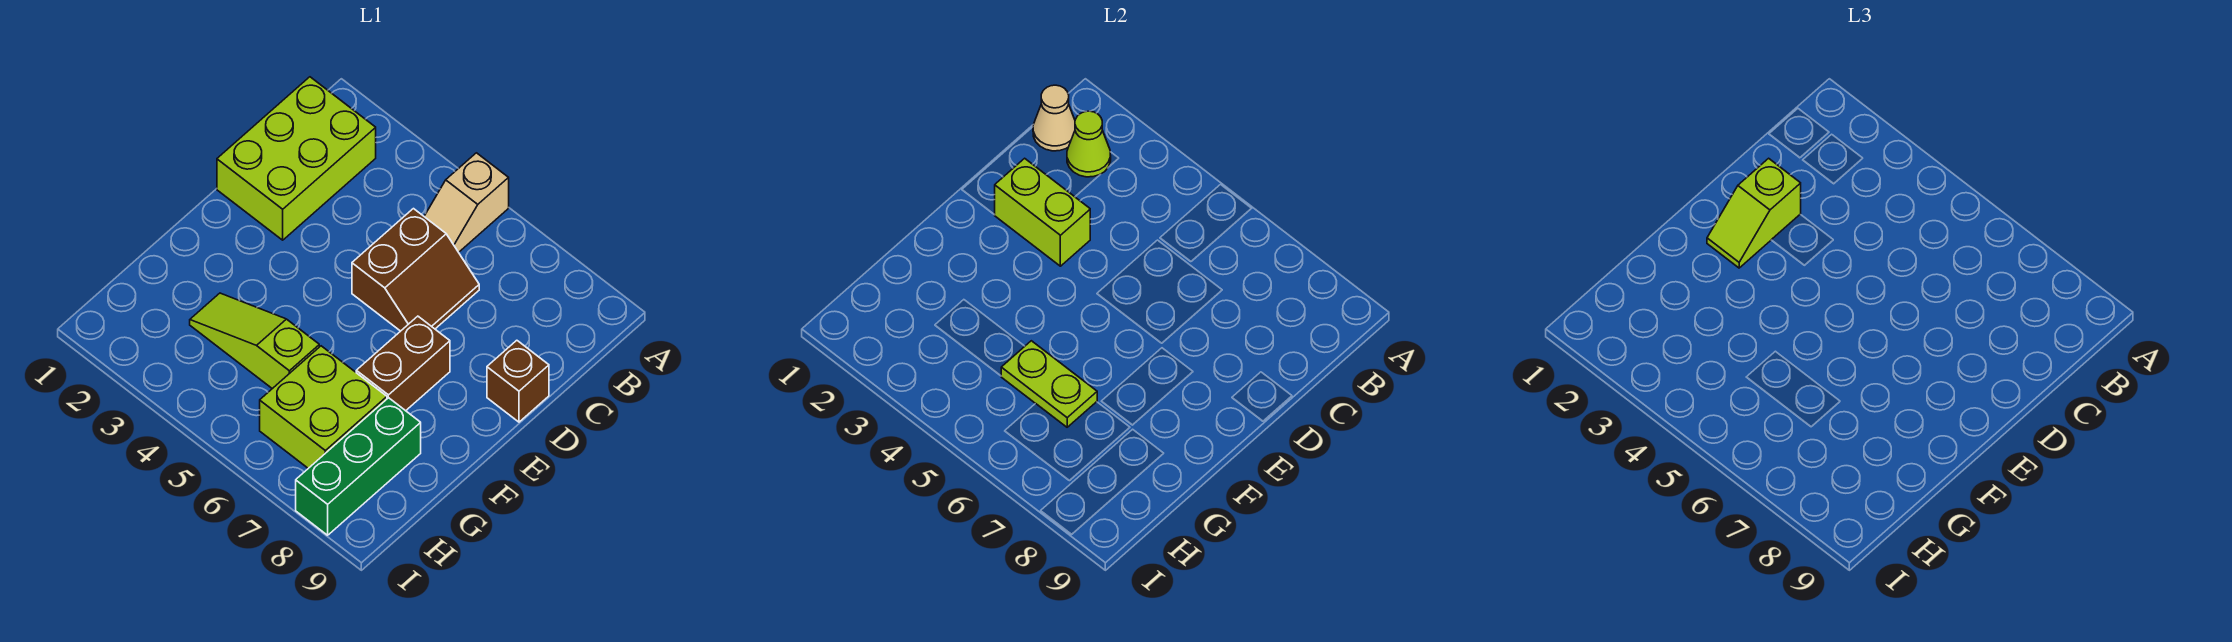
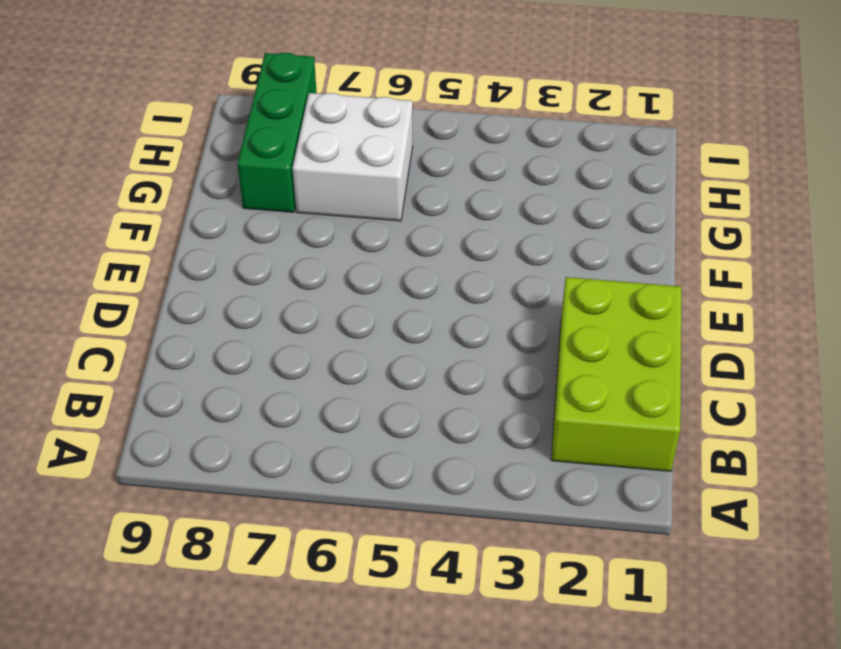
white 2x2 brick [292,93,413,221] -> lime 2x2 brick [260,346,387,468]
none -> tan 1x2 slope [424,153,509,252]
none -> brown 2x2 slope [352,209,479,331]
none -> brown 1x1 brick [487,340,549,422]

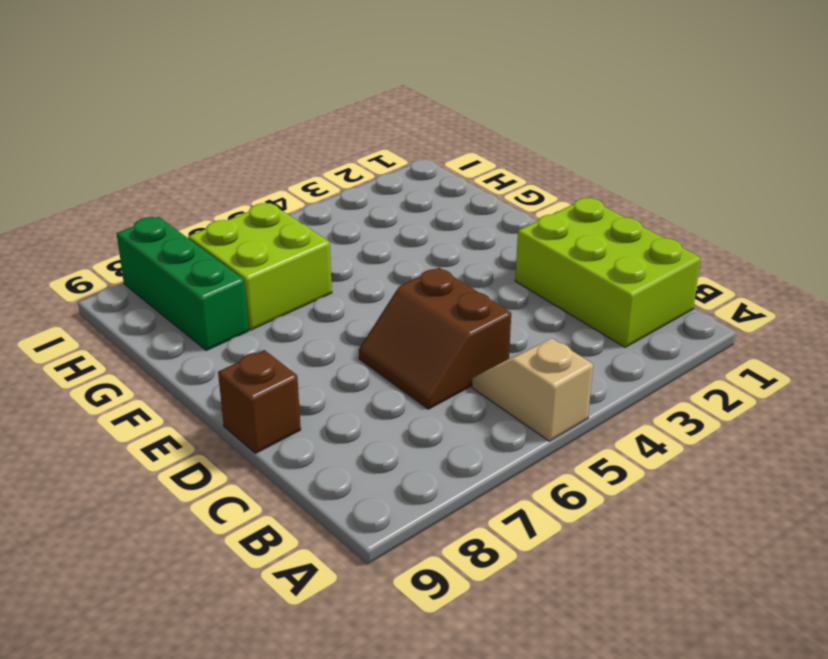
none -> brown 1x2 brick [356,316,450,411]
none -> lime 1x3 slope [190,293,319,389]
none -> tan 1x1 cone [1033,85,1075,151]

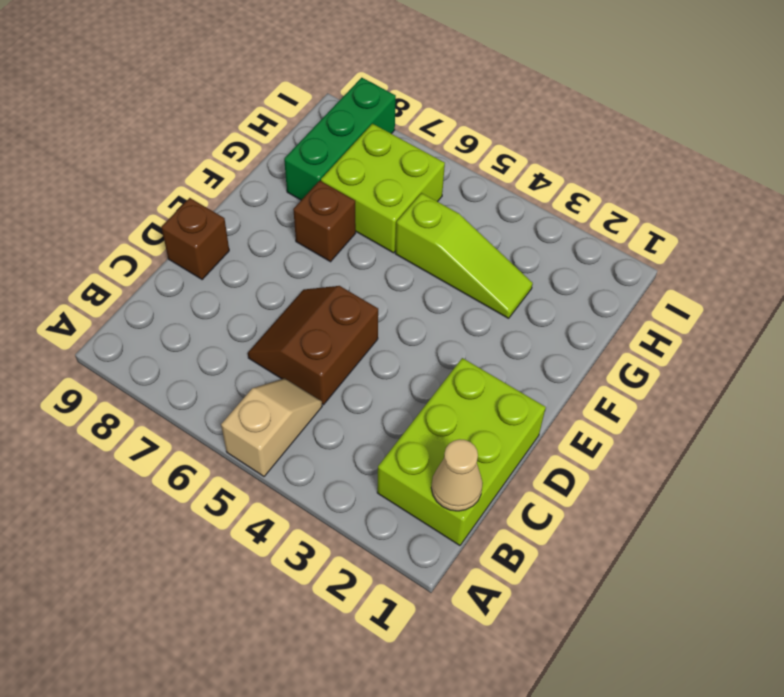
brown 1x1 brick [293,181,356,262] -> brown 1x2 brick [356,316,450,411]
none -> lime 1x1 cone [1067,111,1111,177]
none -> lime 1x2 brick [995,158,1090,266]
none -> lime 1x2 plate [1001,341,1097,427]

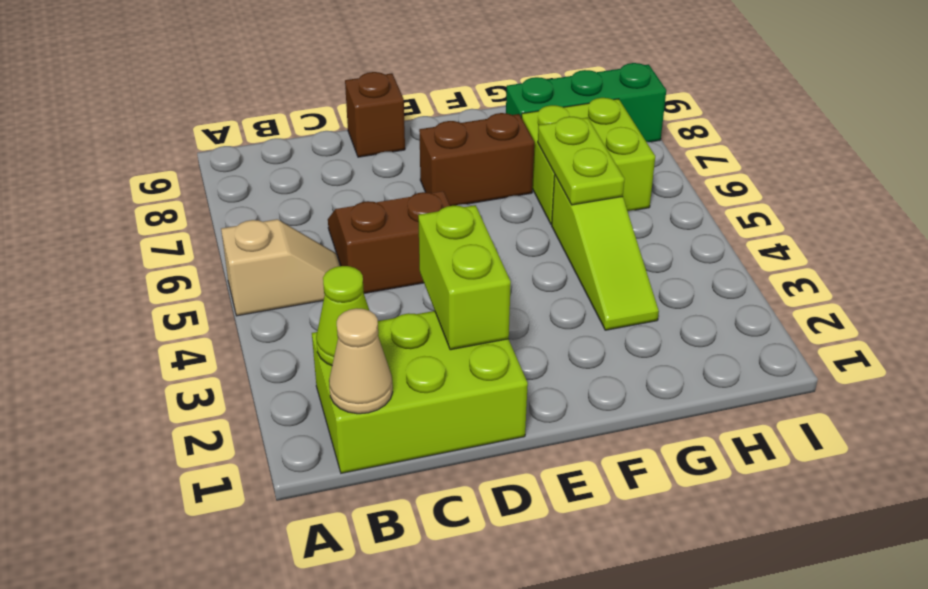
none -> lime 1x2 slope [1707,158,1801,268]

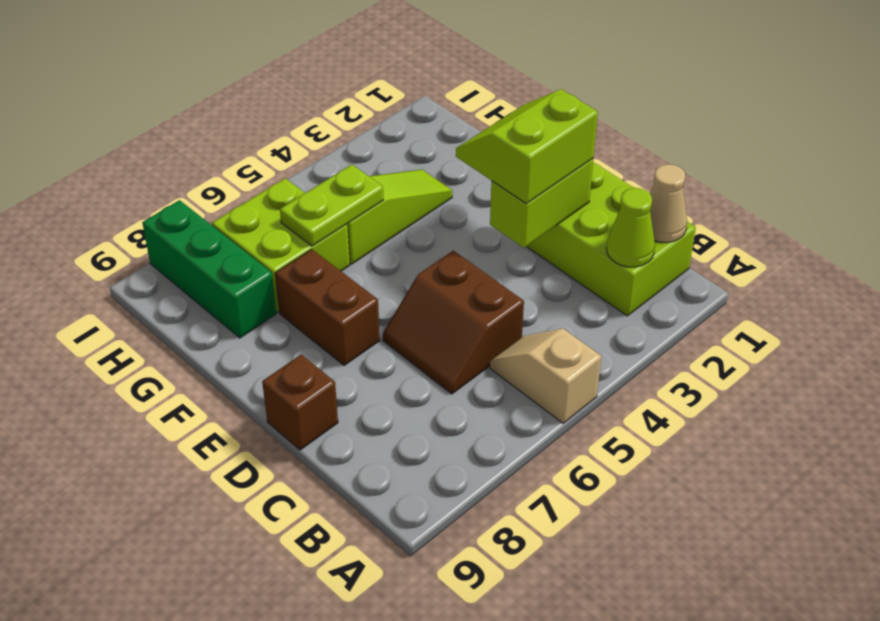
lime 2x2 slope [456,89,598,204] -> lime 1x2 slope [1707,158,1801,268]

